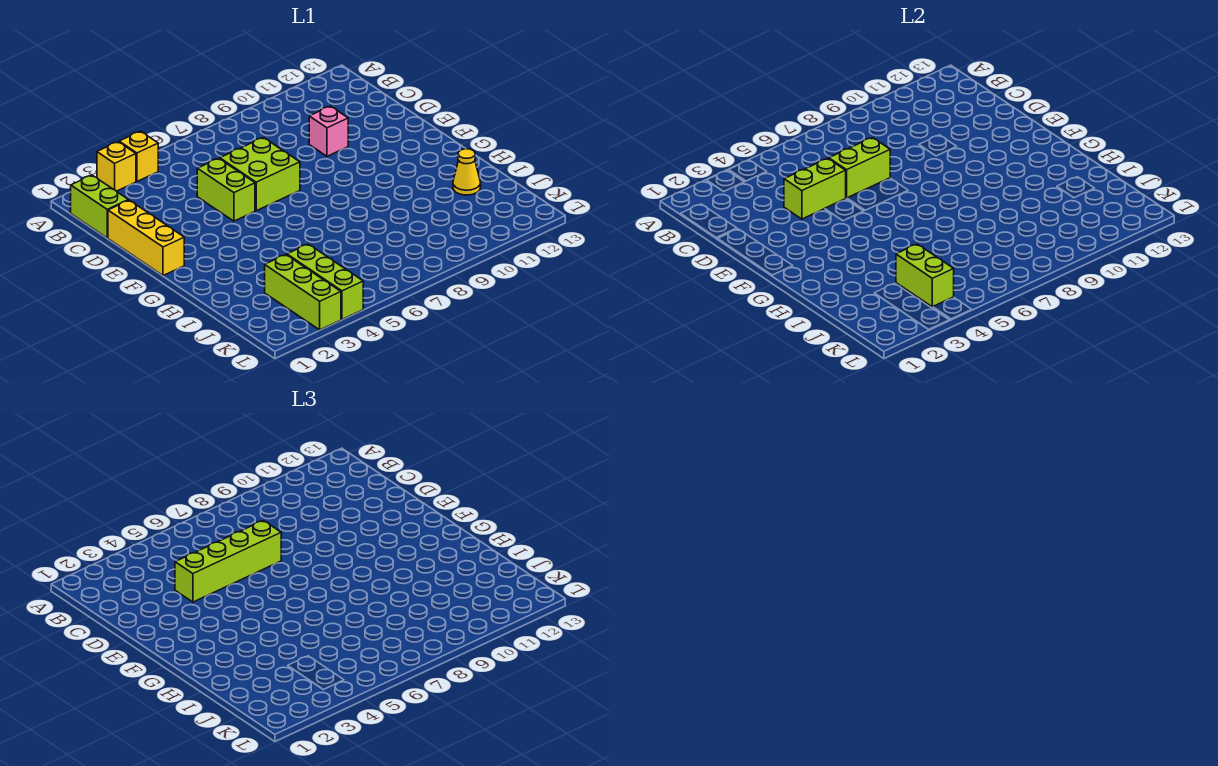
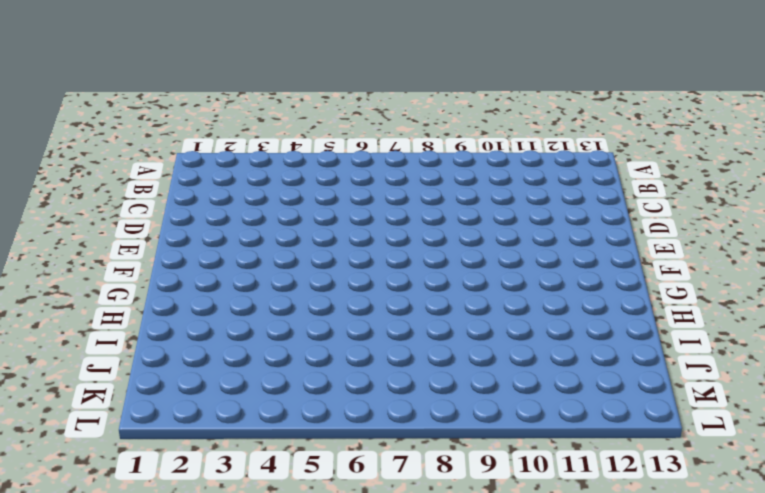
none -> yellow 1x1 brick [97,142,136,191]
none -> yellow 1x1 brick [119,131,158,181]
none -> lime 1x2 brick [71,175,128,238]

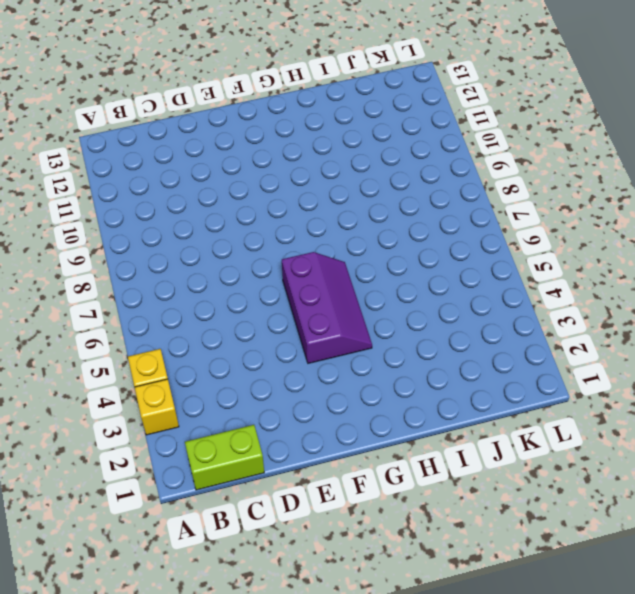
purple 2x3 slope [282,252,372,363] -> none
none -> yellow 1x3 brick [108,200,184,276]
none -> lime 1x2 brick [197,158,255,221]
none -> lime 2x2 brick [220,138,300,211]

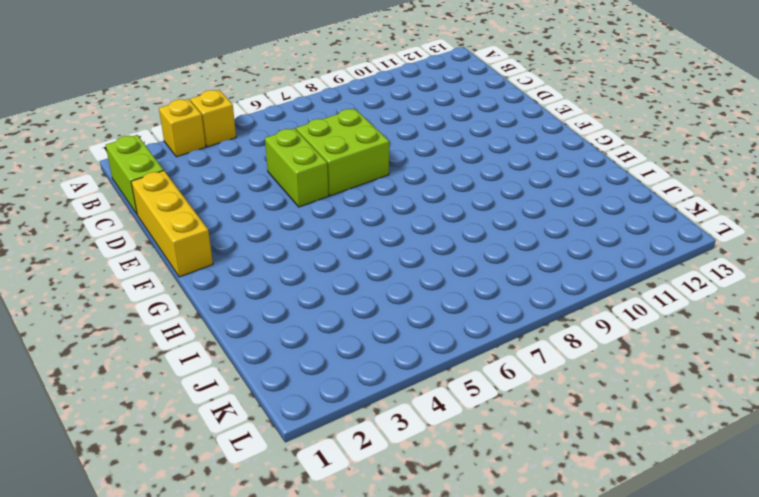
none -> pink 1x1 brick [309,106,348,156]
none -> yellow 1x1 cone [453,149,481,195]
none -> lime 1x3 brick [265,255,341,330]

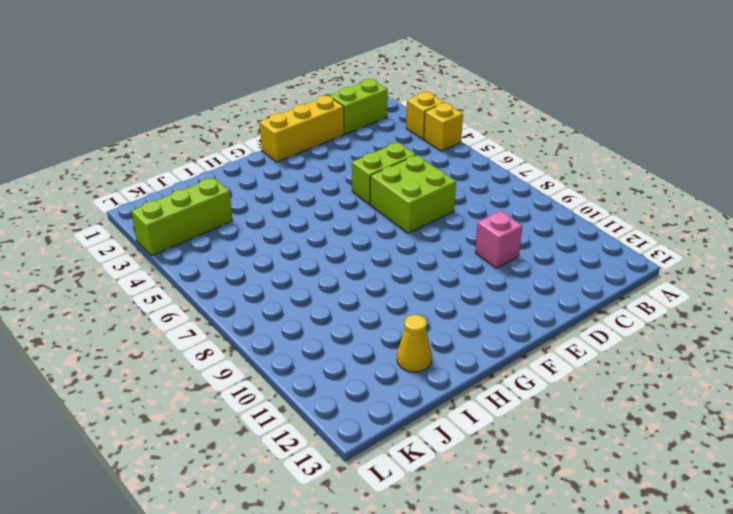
none -> lime 1x3 brick [287,244,363,319]
none -> lime 1x2 brick [784,158,846,219]
none -> lime 1x2 brick [829,138,890,198]

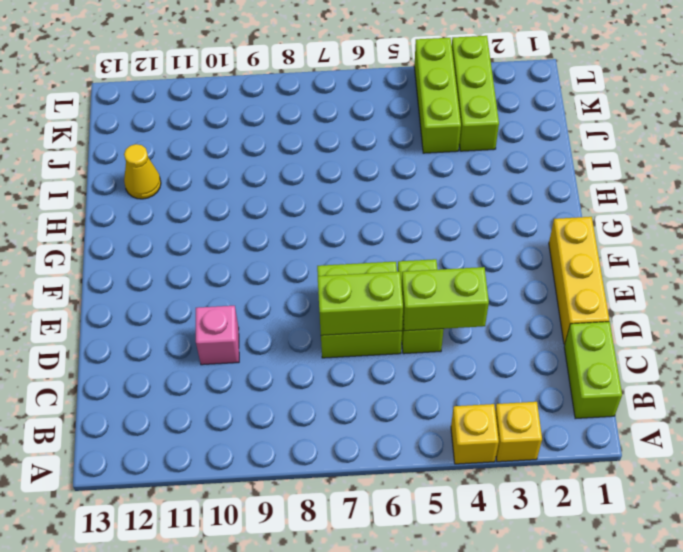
none -> lime 1x2 brick [896,244,954,307]
none -> lime 1x4 brick [175,521,281,602]

